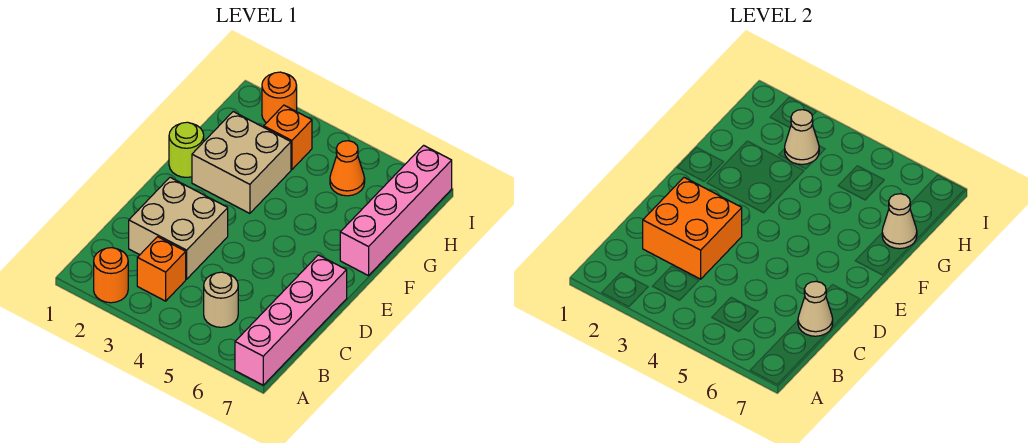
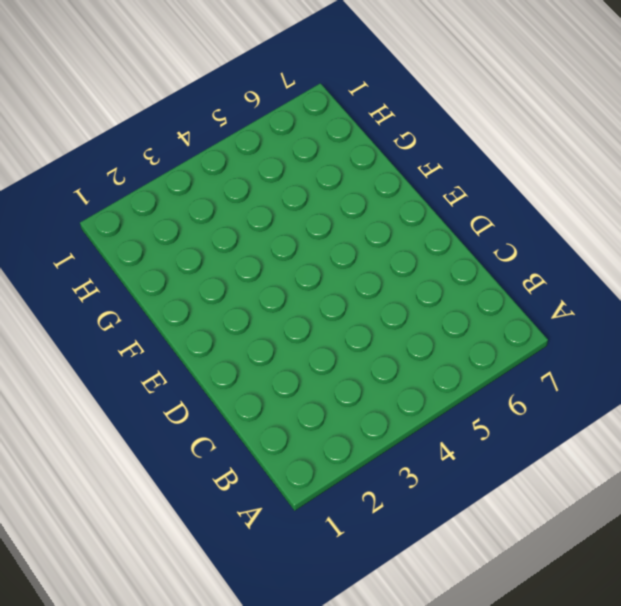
none -> orange 1x1 round brick [94,248,128,303]
none -> pink 1x4 brick [235,255,347,385]
none -> orange 1x1 brick [137,237,186,301]

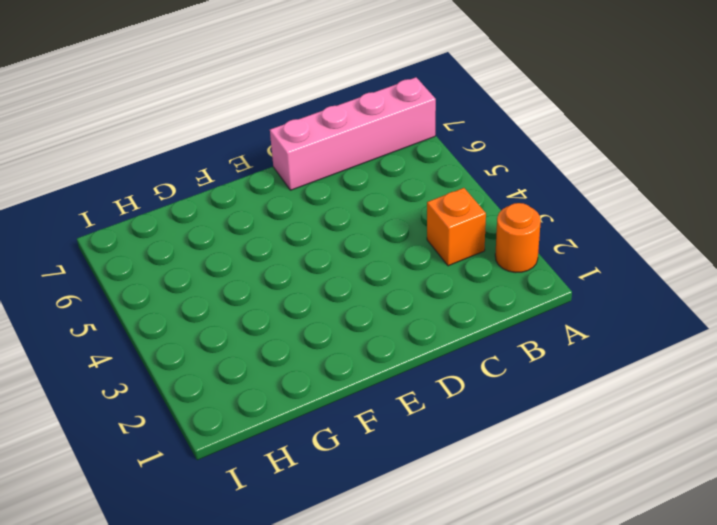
none -> tan 1x1 round brick [204,272,238,327]
none -> tan 2x2 brick [129,177,228,279]
none -> lime 1x1 round brick [169,122,204,177]

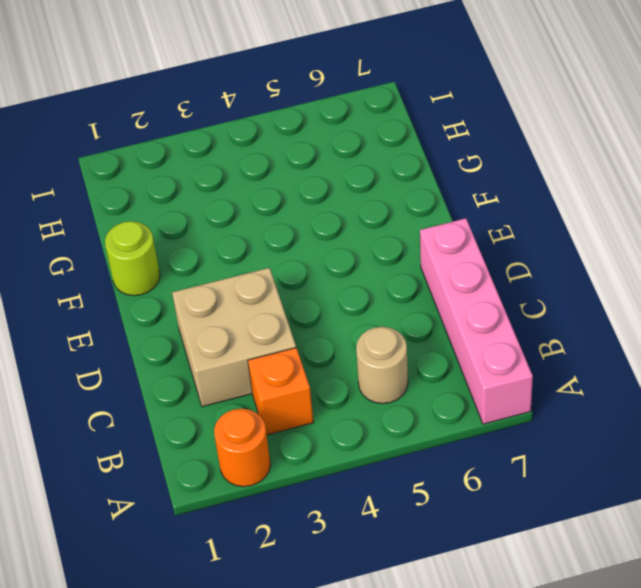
none -> tan 2x2 brick [192,112,291,213]
none -> pink 1x4 brick [340,145,452,276]
none -> orange 1x1 brick [264,105,312,170]

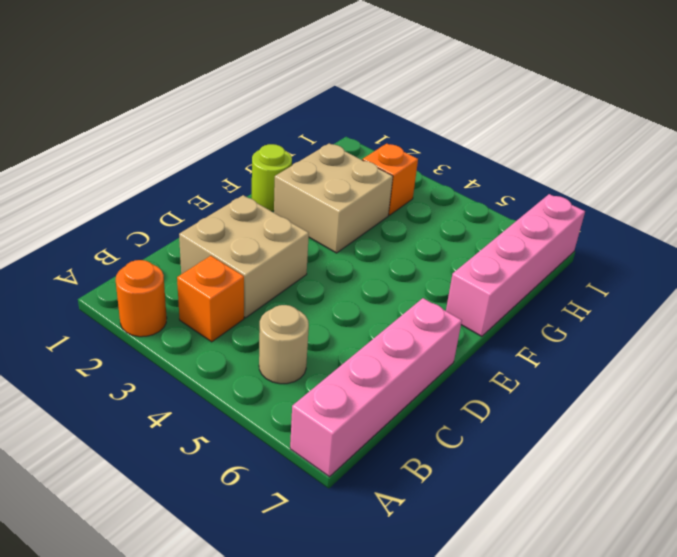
none -> orange 1x1 cone [330,141,365,196]
none -> orange 1x1 round brick [262,72,297,123]
none -> orange 2x2 brick [643,177,742,279]

